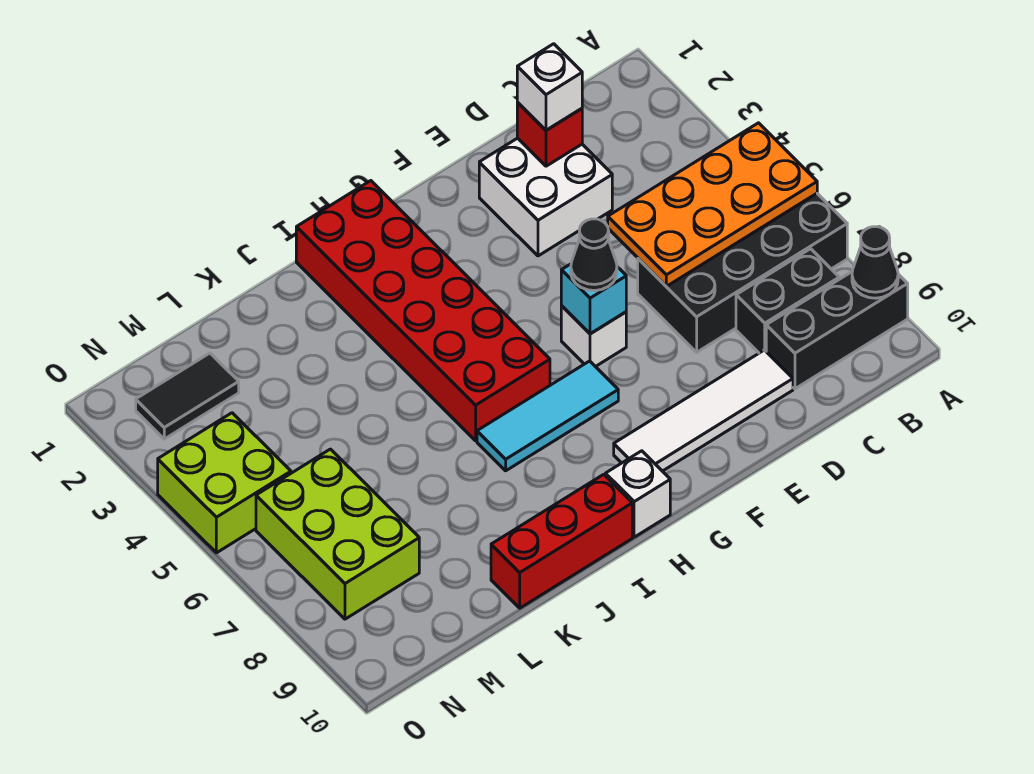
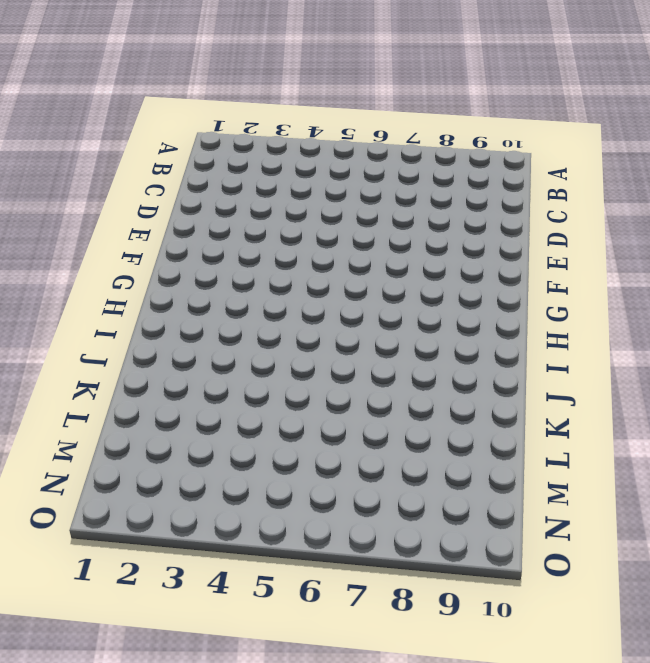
none -> black 2x4 brick [638,194,847,352]
none -> black 1x3 brick [766,272,908,389]
none -> black 1x2 brick [736,249,839,353]

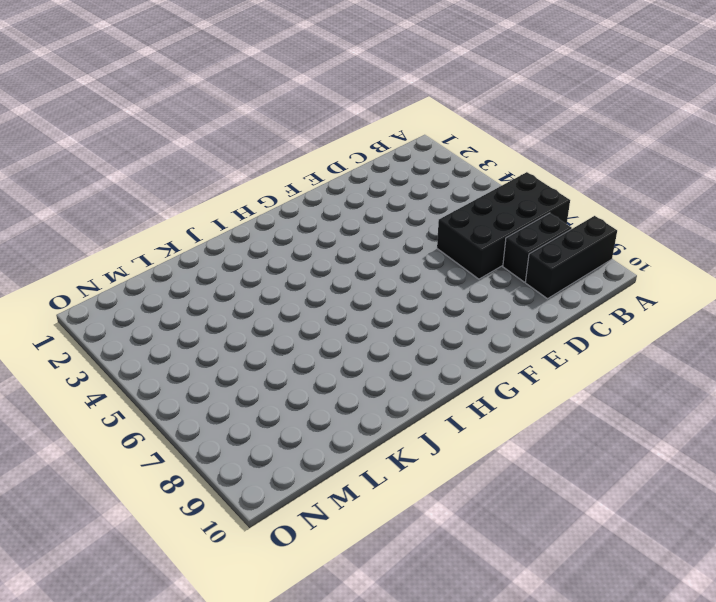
none -> white 2x2 brick [479,138,612,256]
none -> white 1x4 tile [614,350,793,471]
none -> white 1x1 brick [561,306,626,367]

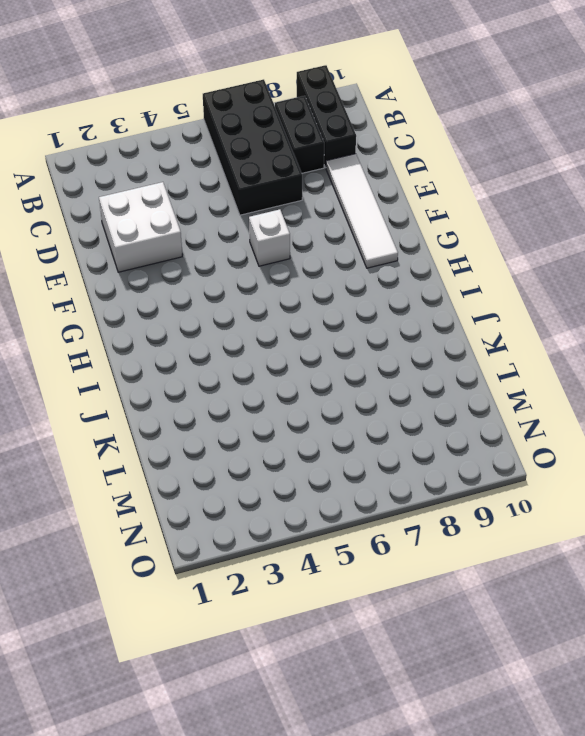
none -> cyan 1x3 tile [477,361,618,471]
none -> red 2x6 brick [296,181,550,441]
none -> white 1x1 brick [605,451,670,537]

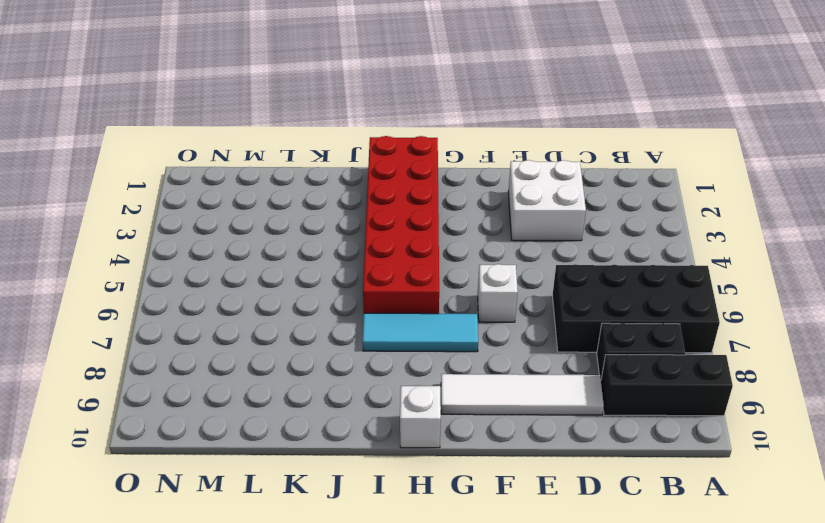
none -> red 1x3 brick [491,474,632,608]
none -> black 1x2 tile [136,353,239,439]
none -> lime 2x3 brick [256,449,419,619]

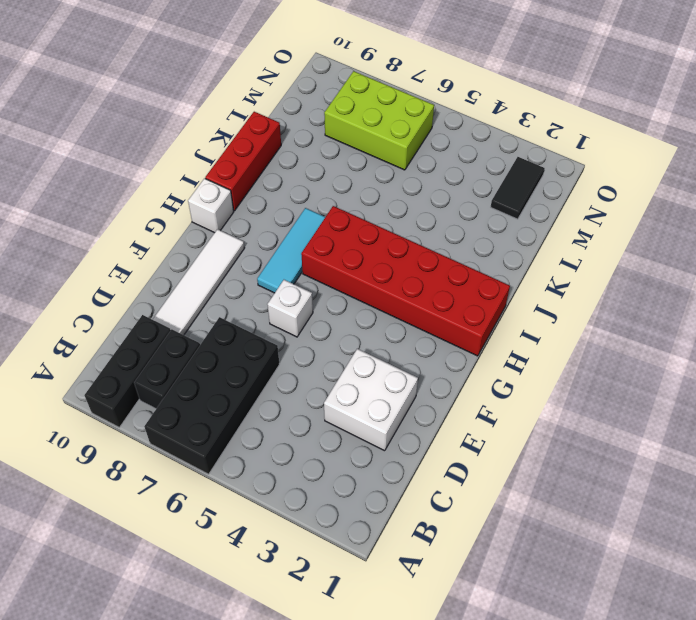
none -> lime 2x2 brick [158,413,291,553]
none -> orange 2x4 plate [608,123,817,286]
none -> black 1x1 cone [852,227,898,298]

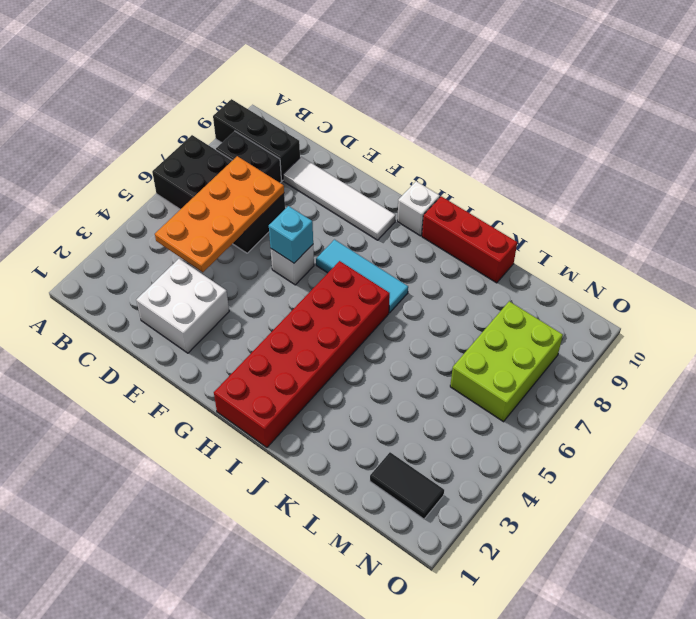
orange 2x4 plate [155,156,284,272] -> orange 2x4 plate turned to [608,123,817,286]
none -> lime 2x2 brick [158,413,291,553]
none -> black 1x1 cone [852,227,898,298]
none -> red 1x1 brick [517,102,582,166]

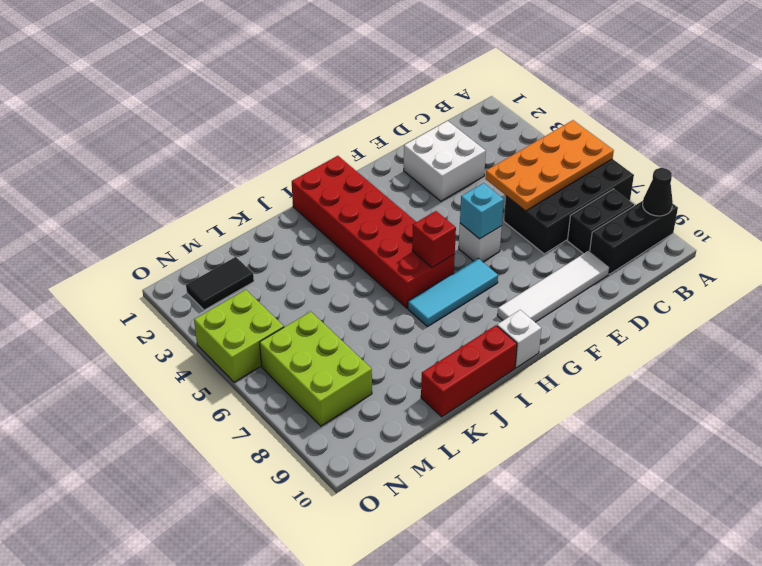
red 1x1 brick [412,211,456,268] -> red 1x1 brick moved to [517,102,582,166]
none -> white 1x1 brick [517,44,582,130]
none -> black 1x1 cone [571,219,617,291]

